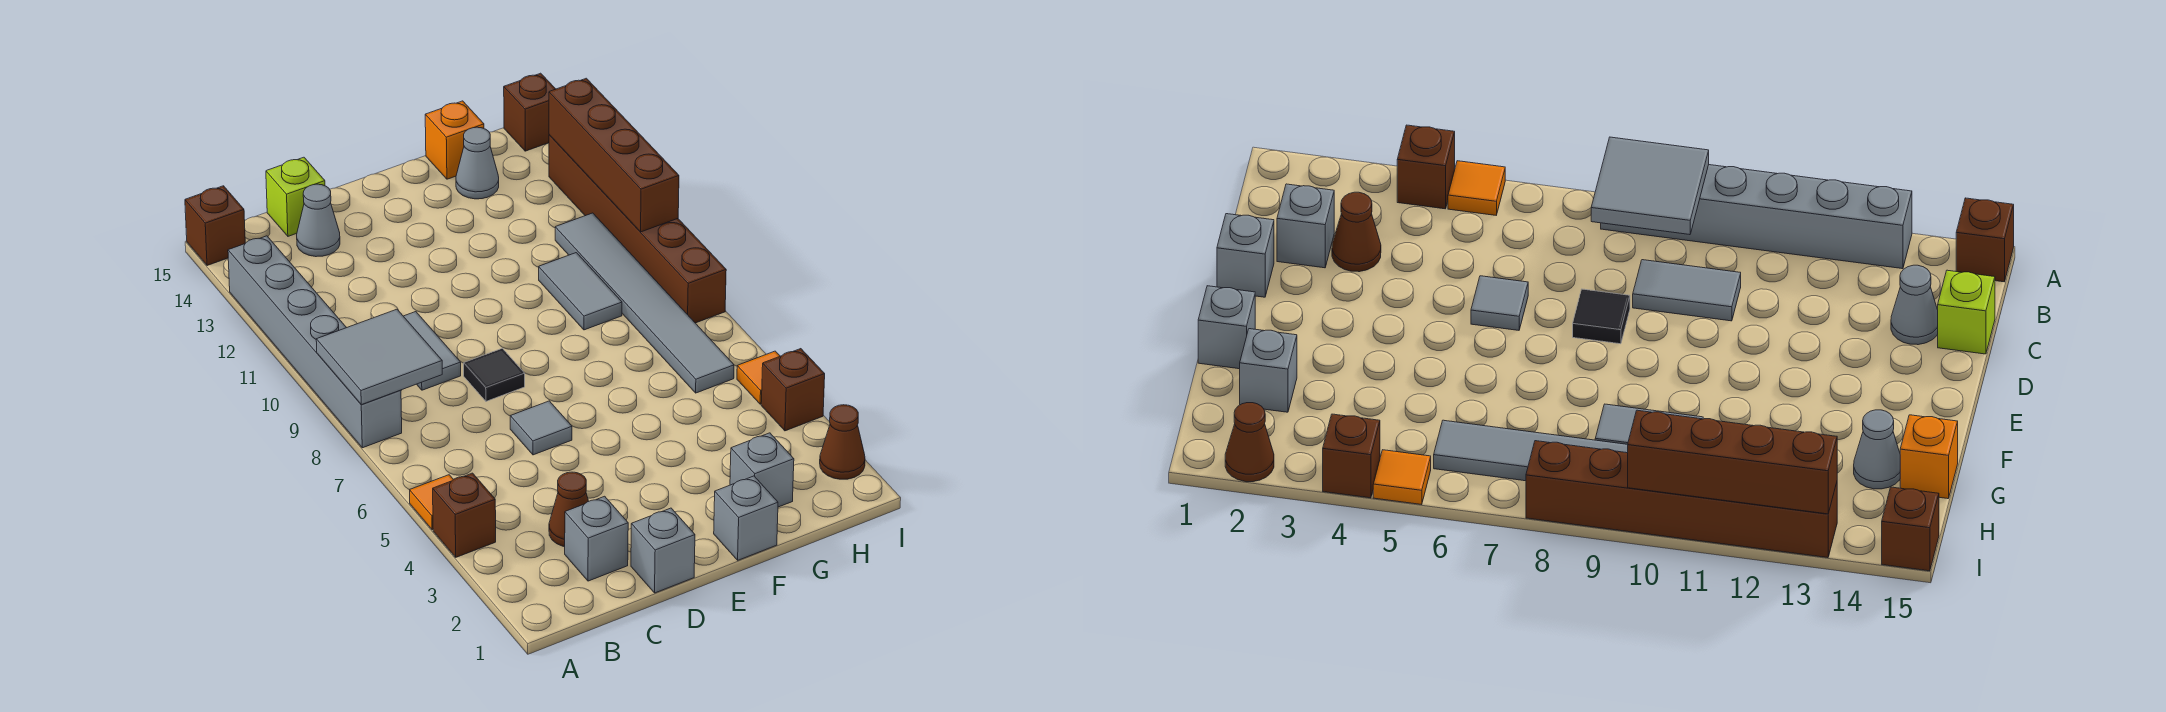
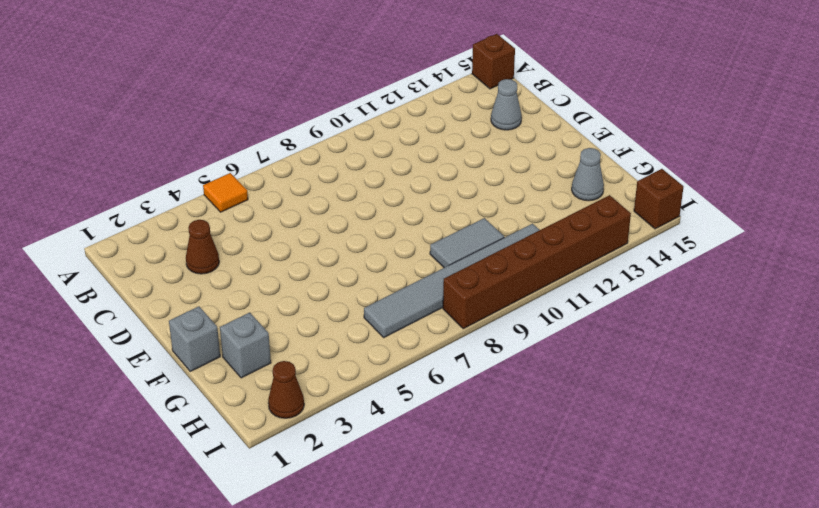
none -> brown 1x1 brick [433,473,496,557]
none -> grey 1x6 brick [228,236,402,448]
none -> grey 1x1 brick [565,496,628,581]

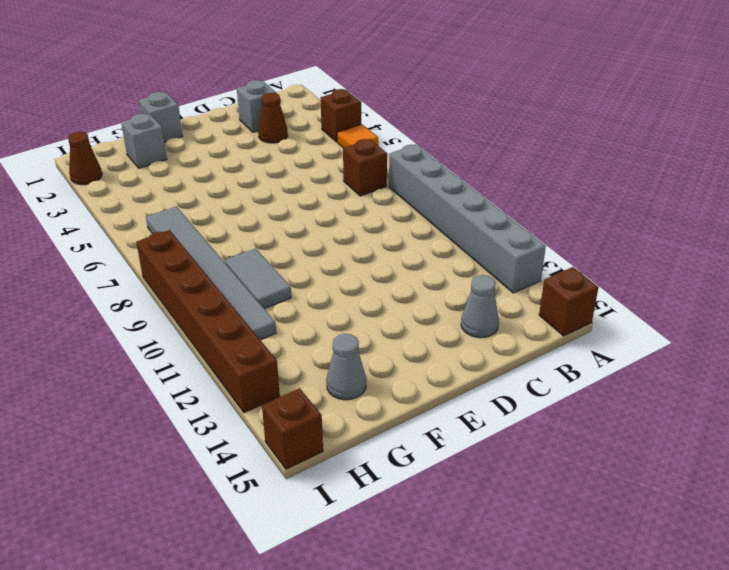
brown 1x1 brick [343,139,387,196] -> brown 1x1 brick moved to [761,349,825,431]
none -> grey 1x2 tile [404,312,461,390]
none -> lime 1x1 brick [266,157,325,236]
none -> grey 1x1 brick [631,508,695,593]

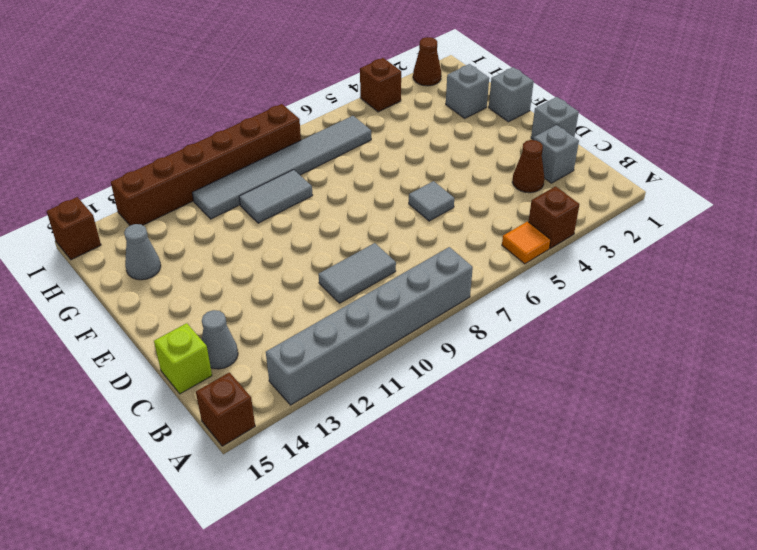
none -> black 1x1 tile [464,348,525,401]
none -> orange 1x1 brick [425,101,484,179]
none -> orange 1x1 tile [737,351,780,404]

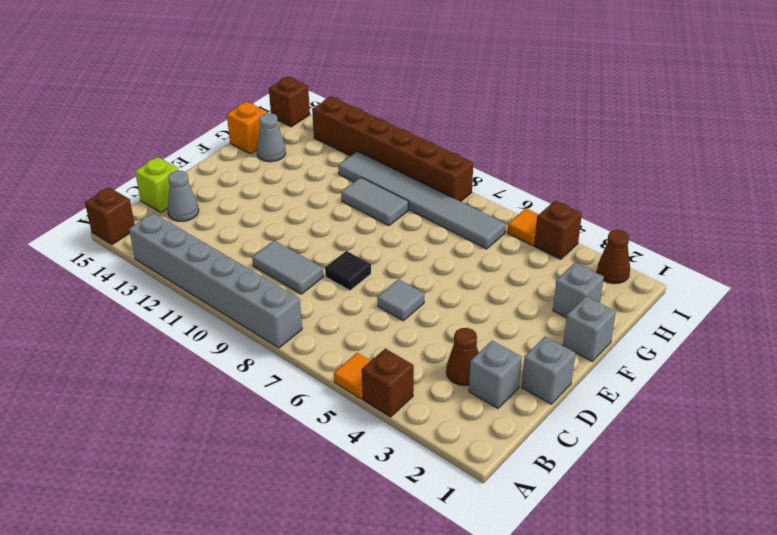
none -> grey 2x2 tile [316,309,442,405]
none -> brown 1x4 brick [549,78,679,232]

